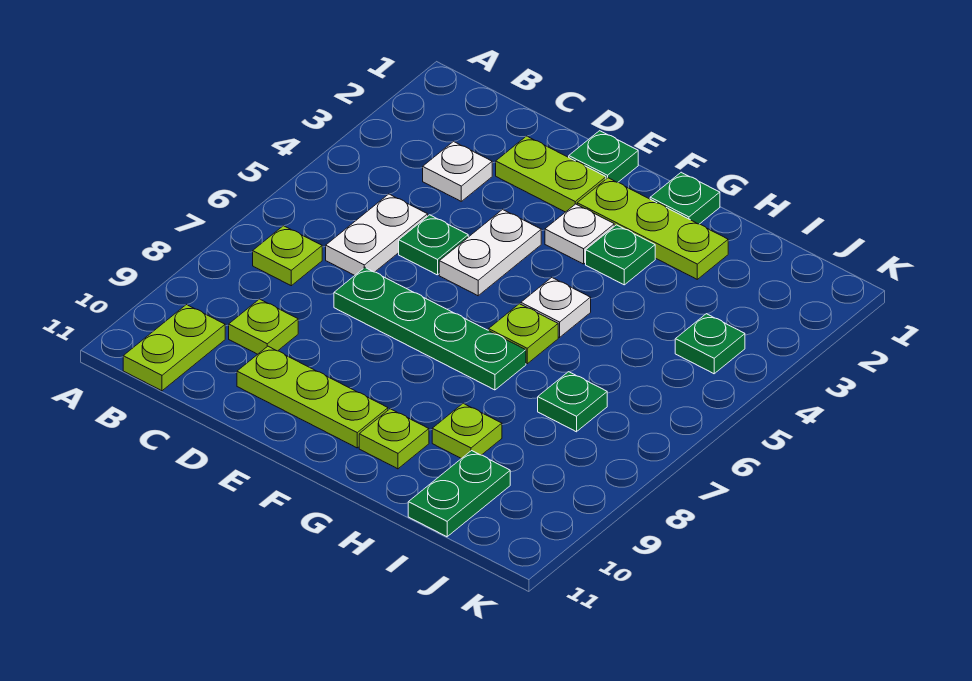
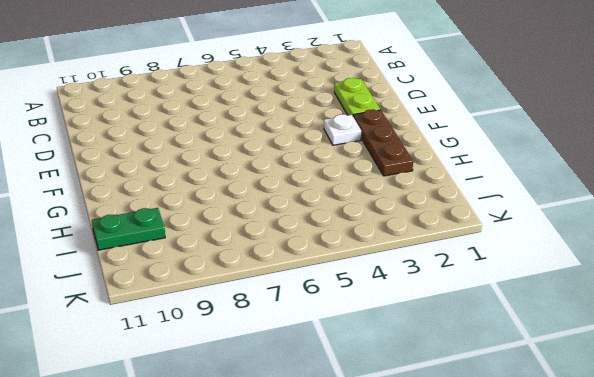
brown 1x3 plate [353,109,413,176] -> lime 1x3 plate [577,178,728,279]
none -> lime 1x1 plate [253,226,322,286]
none -> lime 1x2 plate [123,305,225,391]
none -> white 1x1 plate [423,142,492,201]

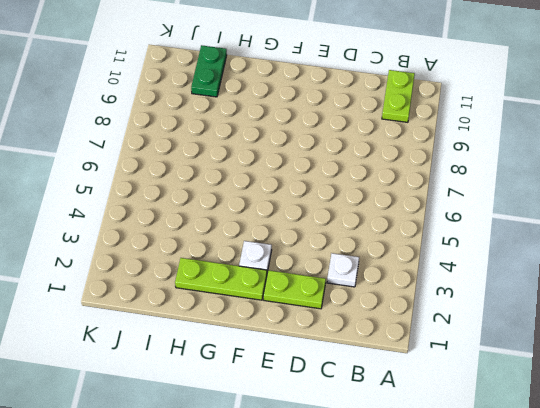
none -> lime 1x1 plate [253,226,322,286]
none -> white 1x2 plate [326,194,428,275]
none -> lime 1x1 plate [229,299,298,354]

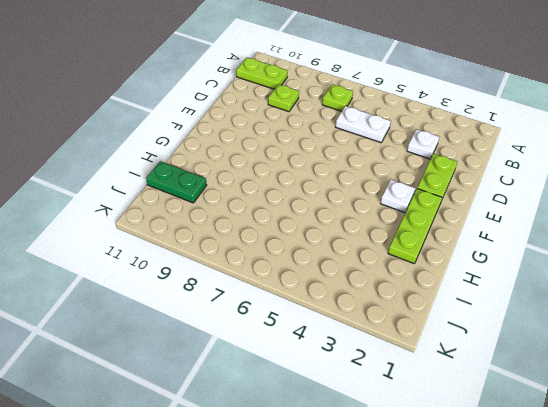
none -> green 1x1 plate [399,215,468,275]
none -> green 1x4 plate [334,268,526,390]
none -> lime 1x3 plate [237,346,388,448]

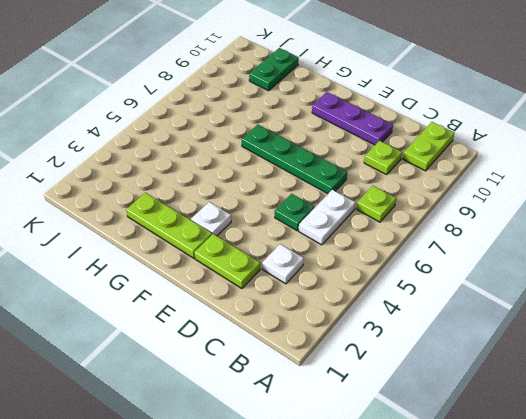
purple 1x3 plate [312,92,393,145] -> lime 1x3 plate [237,346,388,448]
none -> green 1x1 plate [569,131,638,182]
none -> white 1x2 plate [439,209,541,296]
none -> green 1x1 plate [650,172,720,224]

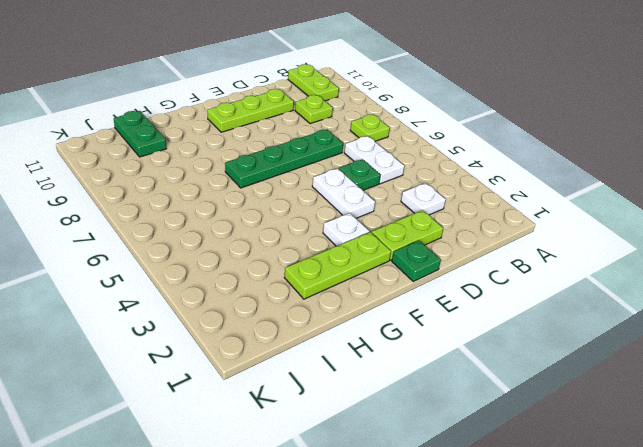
none -> green 1x1 plate [650,172,720,224]
none -> green 1x1 plate [586,225,655,285]
none -> white 1x1 plate [521,278,591,337]

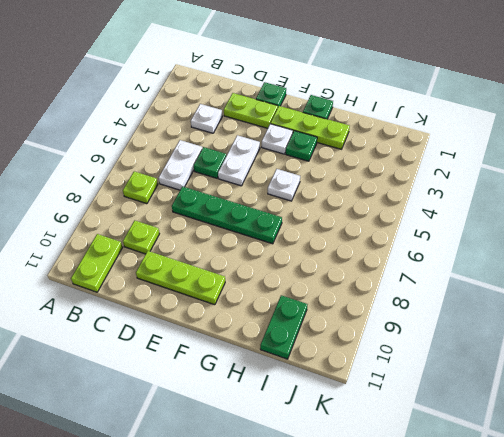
none -> lime 1x1 plate [489,304,558,364]
none -> lime 1x1 plate [359,409,429,469]
none -> lime 1x1 plate [432,403,502,459]

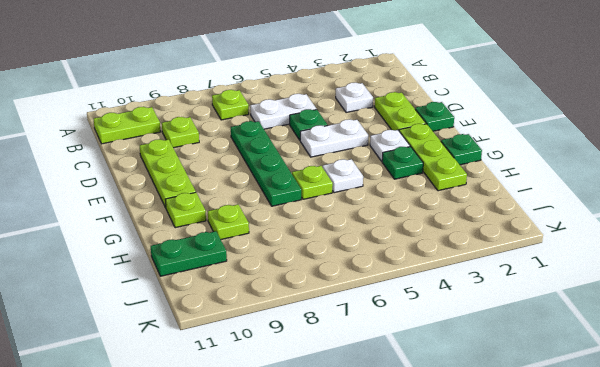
none -> green 1x1 plate [538,372,607,432]
none -> green 1x1 plate [675,314,745,374]

